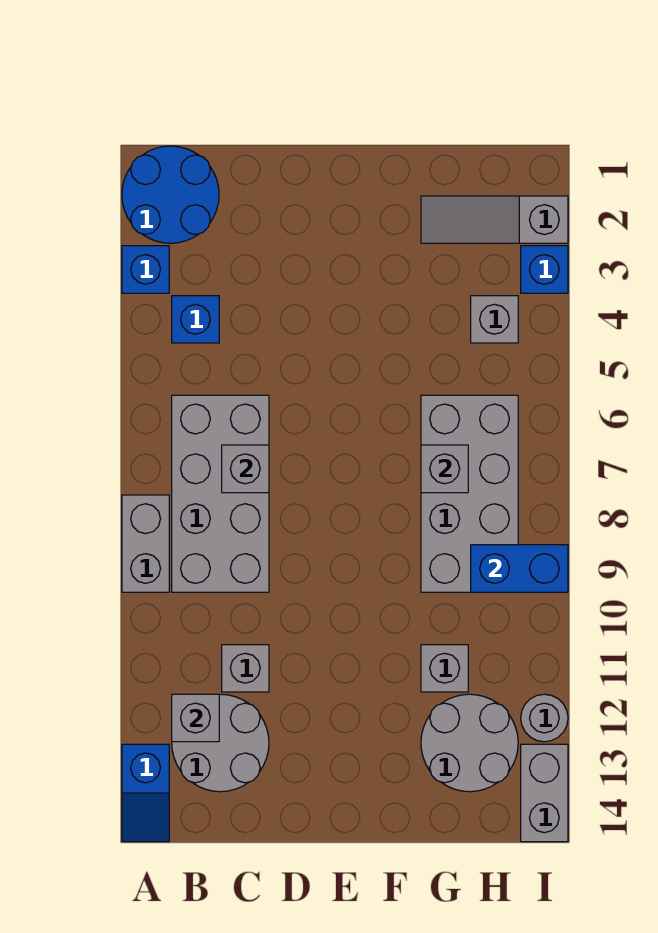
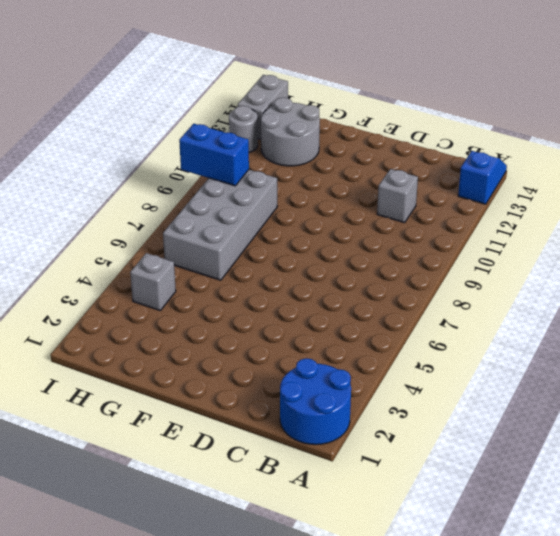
none -> blue 1x1 brick [122,246,169,293]
none -> grey 1x2 brick [122,495,169,592]
none -> blue 1x1 brick [172,296,219,343]

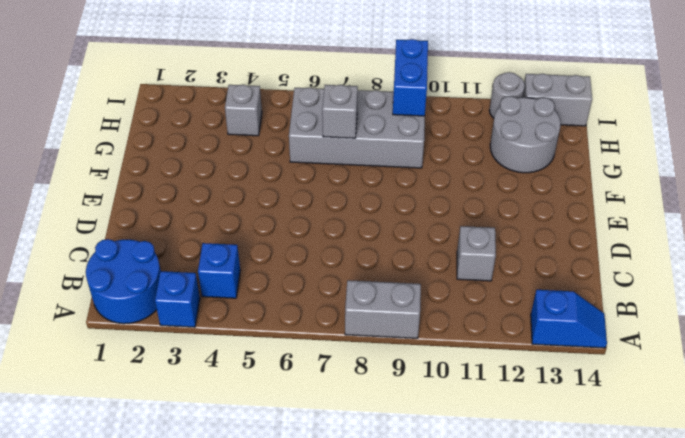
none -> grey 2x4 brick [172,395,269,592]
none -> grey 2x2 round brick [172,694,269,792]
none -> grey 1x3 slope [421,196,568,243]

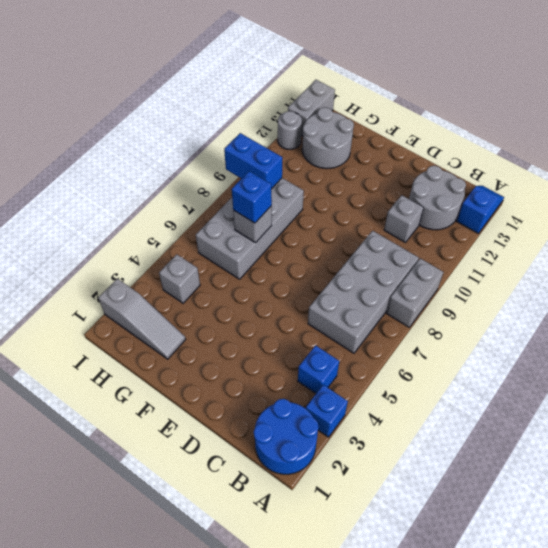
blue 1x1 brick [232,171,272,223] -> blue 1x1 brick moved to [521,246,568,293]
none -> grey 1x1 brick [421,645,468,692]
none -> grey 1x1 brick [172,694,219,742]
none -> grey 1x1 brick [222,445,269,493]

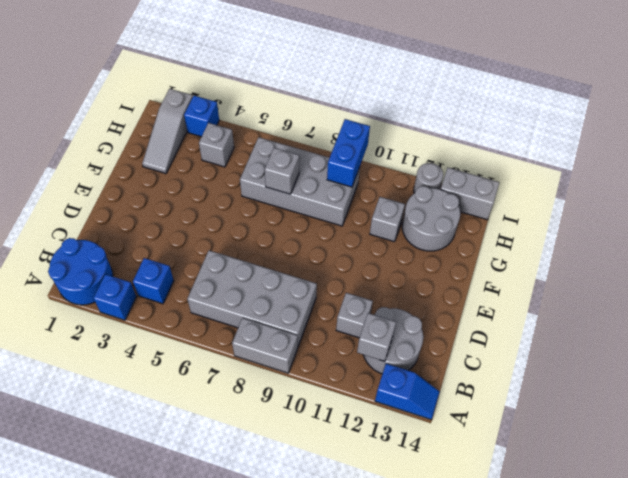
none -> grey 1x1 brick [222,445,269,493]

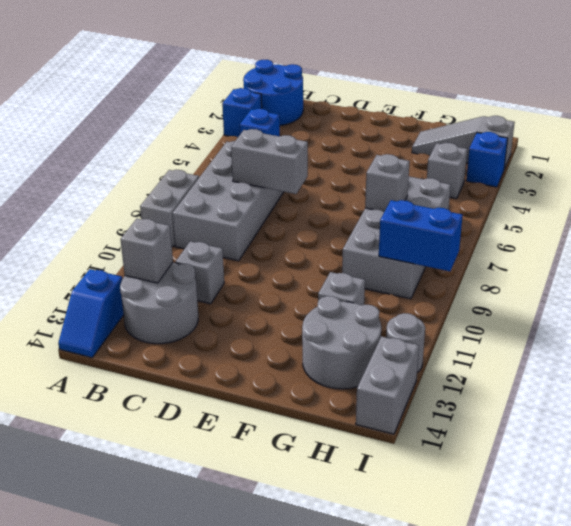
grey 1x2 brick [231,129,308,194] -> grey 1x1 brick [222,445,269,493]

